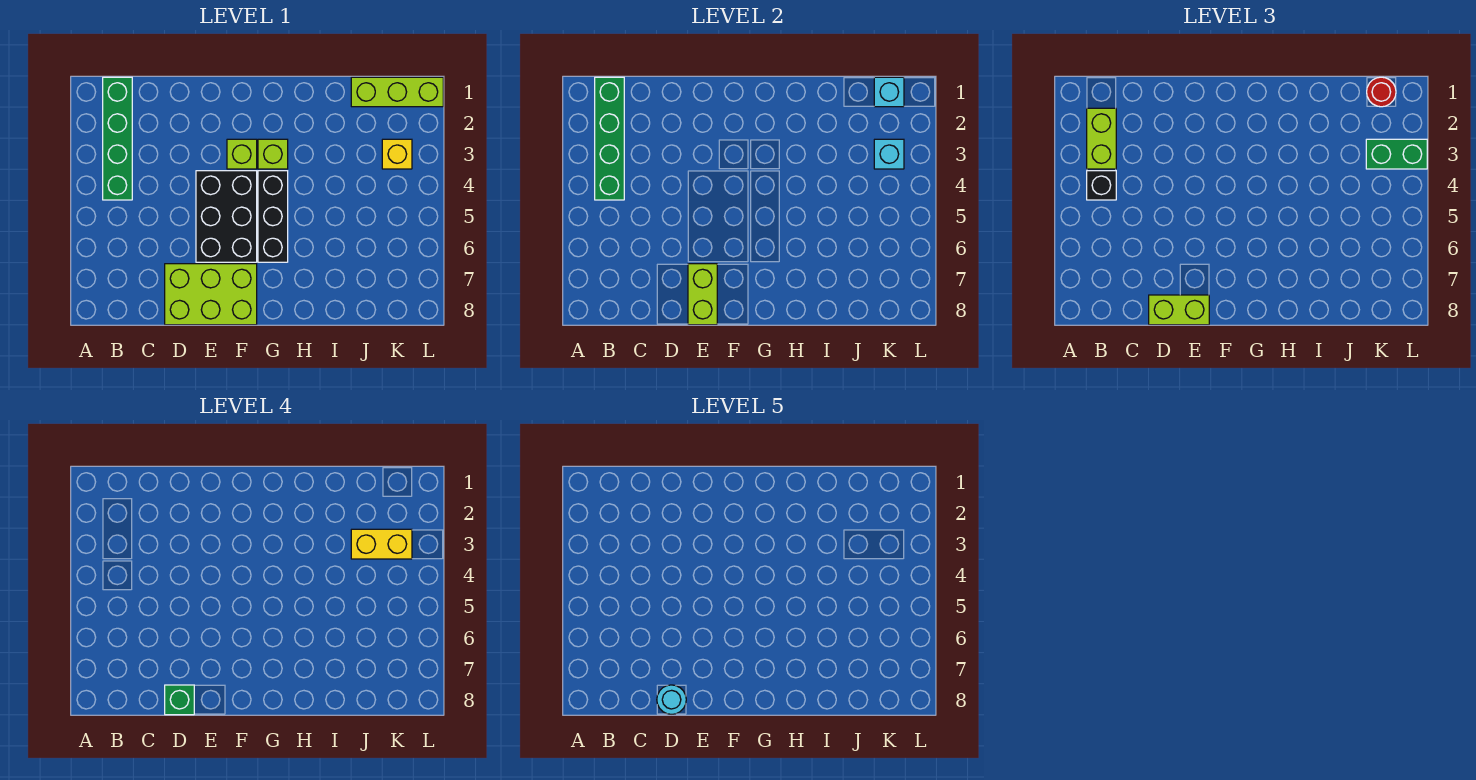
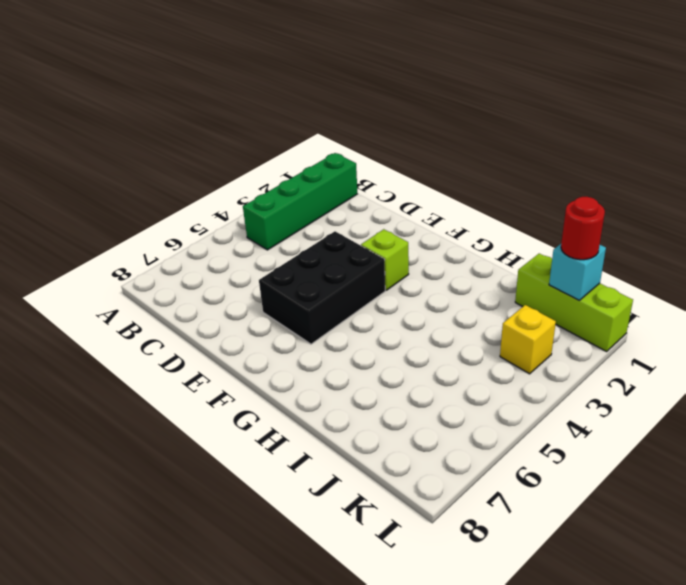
none -> lime 2x3 brick [165,264,257,325]
none -> lime 1x1 brick [258,139,288,169]
none -> black 1x3 brick [258,171,288,262]

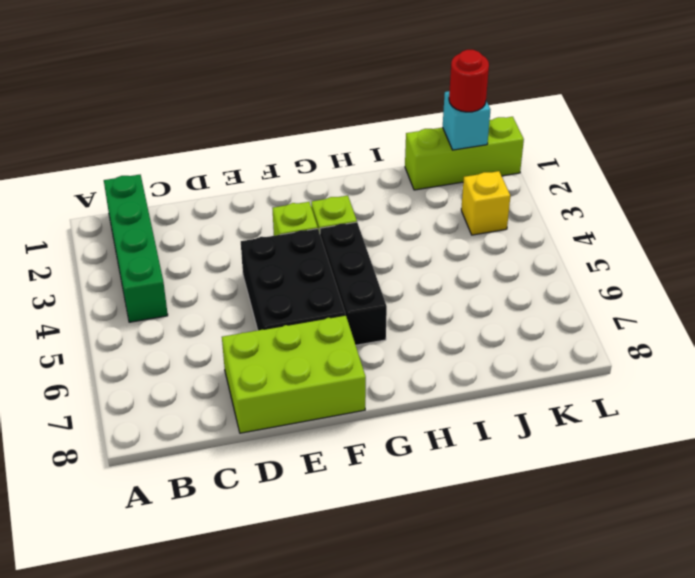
none -> green 1x4 brick [595,77,624,200]
none -> lime 1x2 brick [688,264,717,325]
none -> cyan 1x1 brick [874,139,904,169]

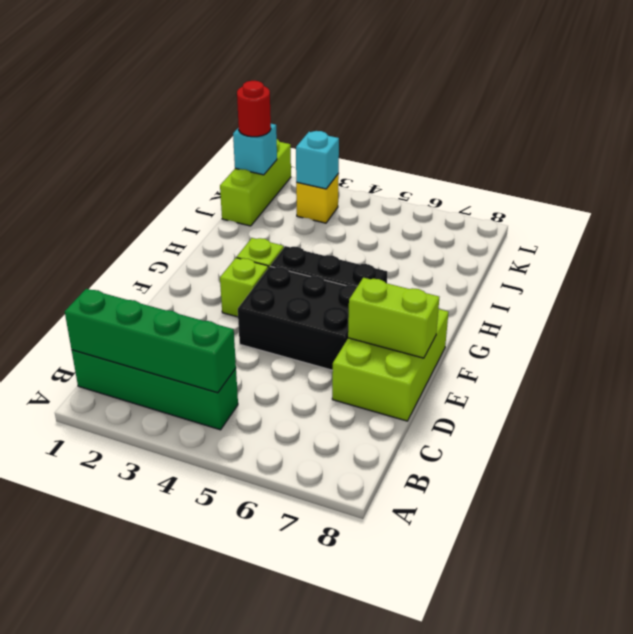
none -> lime 1x2 brick [1087,108,1116,169]
none -> black 1x1 brick [1087,171,1116,200]
none -> lime 1x2 brick [1149,295,1209,325]

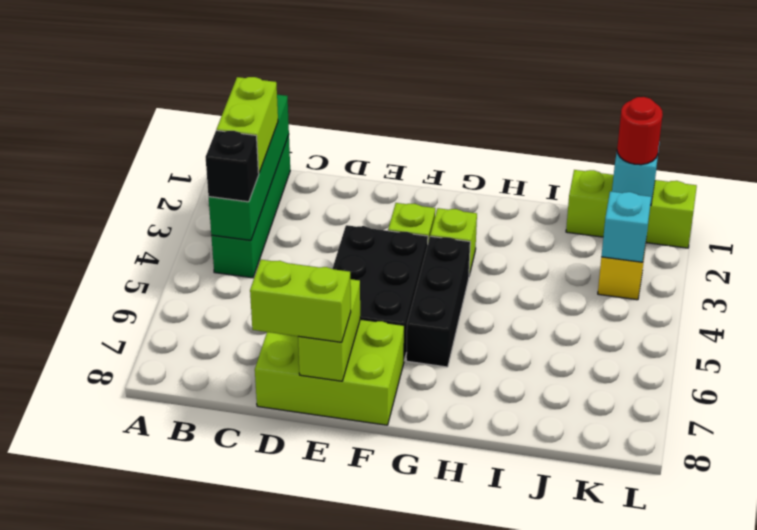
none -> green 1x2 brick [1366,139,1427,169]
none -> green 1x1 brick [165,685,194,715]
none -> yellow 1x2 brick [351,529,412,559]

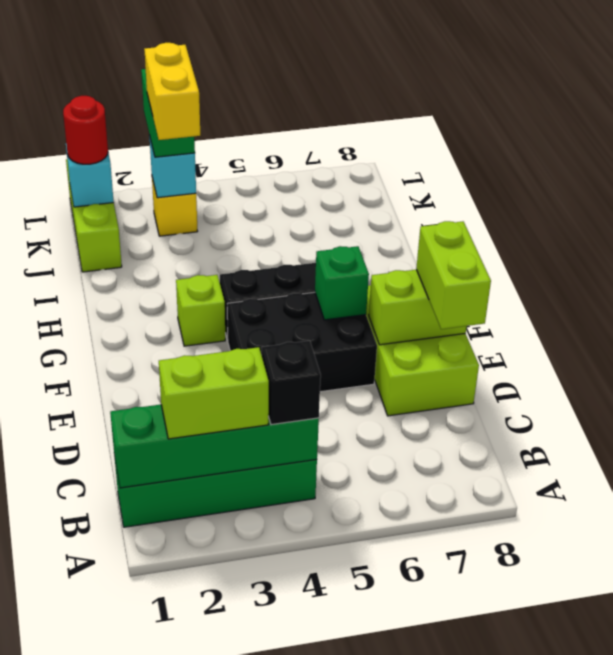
green 1x1 brick [315,246,369,320] -> green 1x1 brick moved to [165,685,194,715]
none -> lime 1x1 brick [227,139,257,169]
none -> cyan 1x1 round brick [657,685,686,714]

